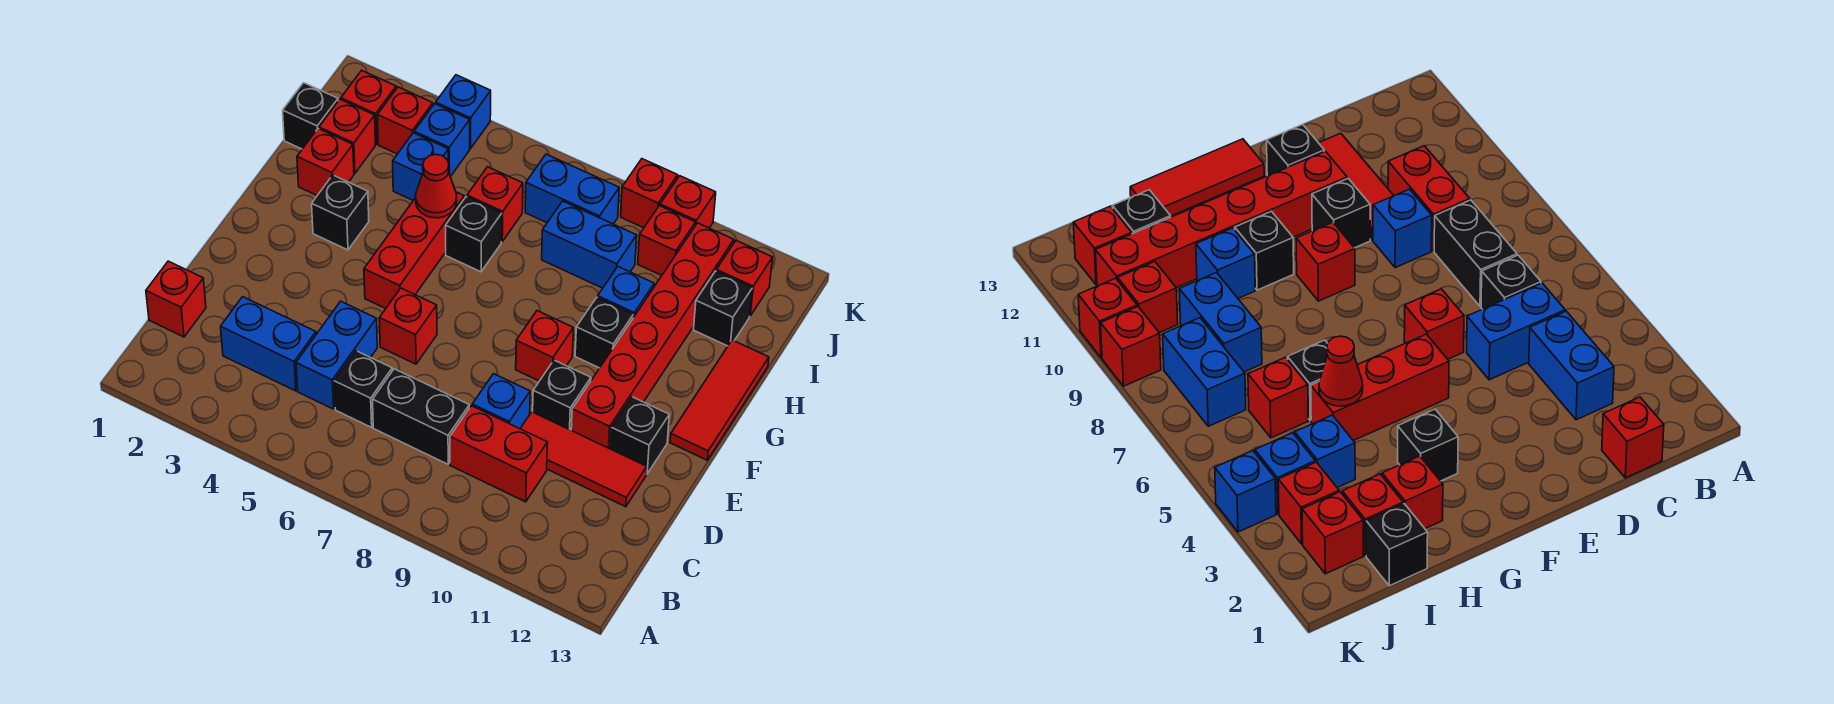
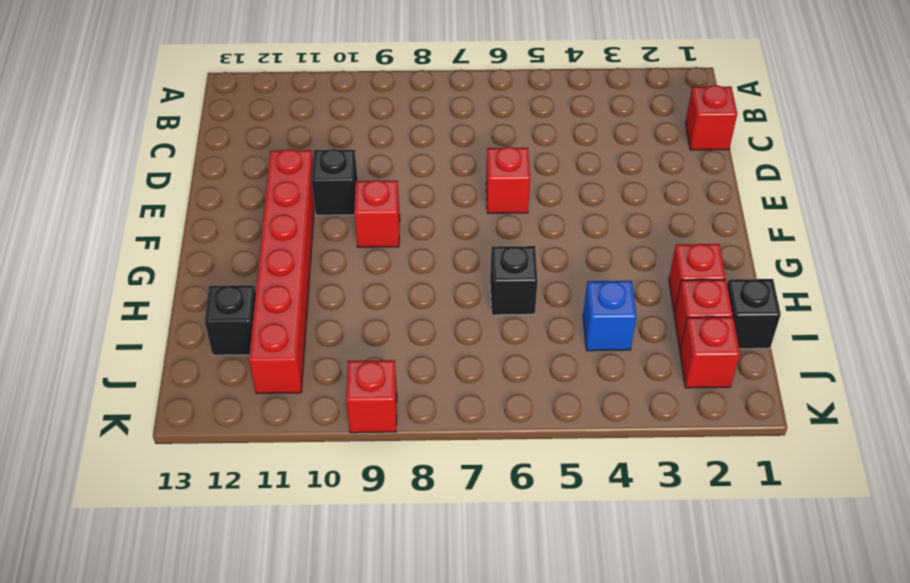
none -> blue 1x2 brick [221,297,316,391]
none -> blue 1x2 brick [296,301,377,409]
none -> black 1x1 brick [334,351,392,427]
none -> black 1x2 brick [373,369,469,464]

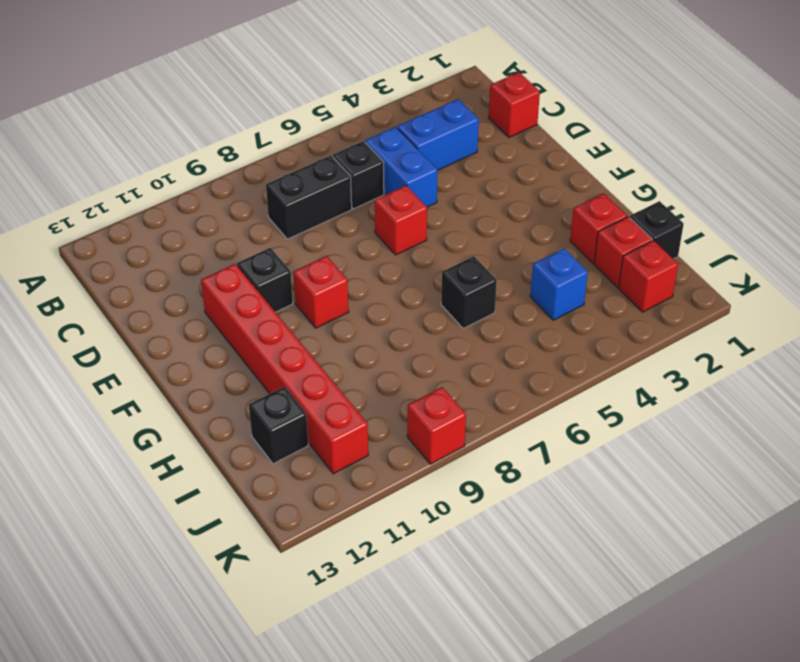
none -> red 1x2 brick [450,406,547,502]
none -> blue 1x1 brick [472,374,530,429]
none -> red 1x3 tile [520,412,647,507]
none -> black 1x1 brick [610,397,669,474]

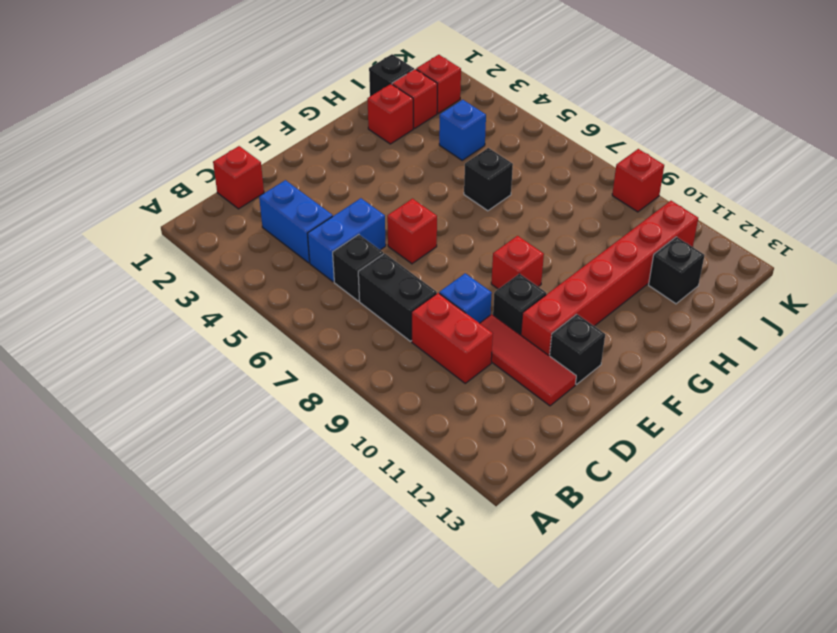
none -> red 1x3 brick [364,192,464,309]
none -> red 1x3 tile [670,340,769,460]
none -> black 1x1 brick [312,175,369,250]
none -> black 1x1 brick [575,297,633,368]

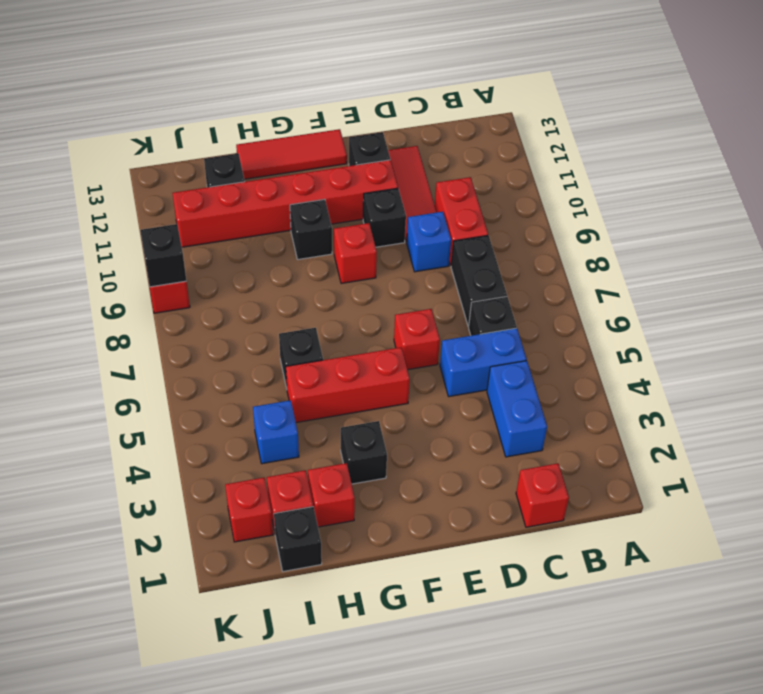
black 1x1 brick [140,224,186,287] -> none
none -> blue 1x1 brick [598,267,654,318]
none -> red 1x1 brick [467,167,523,241]
none -> blue 1x2 brick [542,201,637,288]
none -> red 1x1 brick [377,87,433,154]

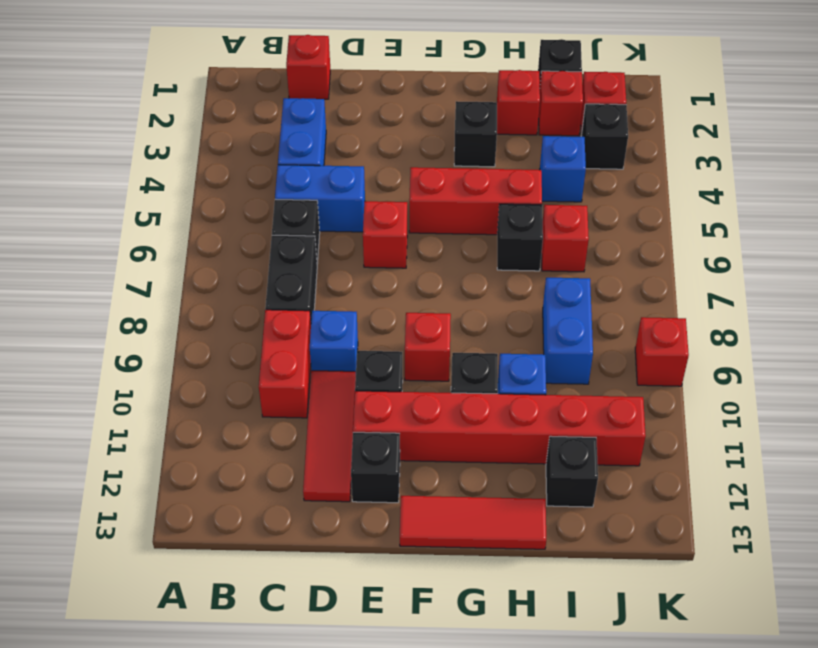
black 1x1 brick [581,104,628,169] -> red 1x1 brick [377,87,433,154]
none -> blue 1x1 brick [414,104,470,177]
none -> blue 1x2 brick [525,154,619,224]
none -> red 1x1 brick [638,206,695,275]
none -> red 1x1 brick [716,241,773,316]

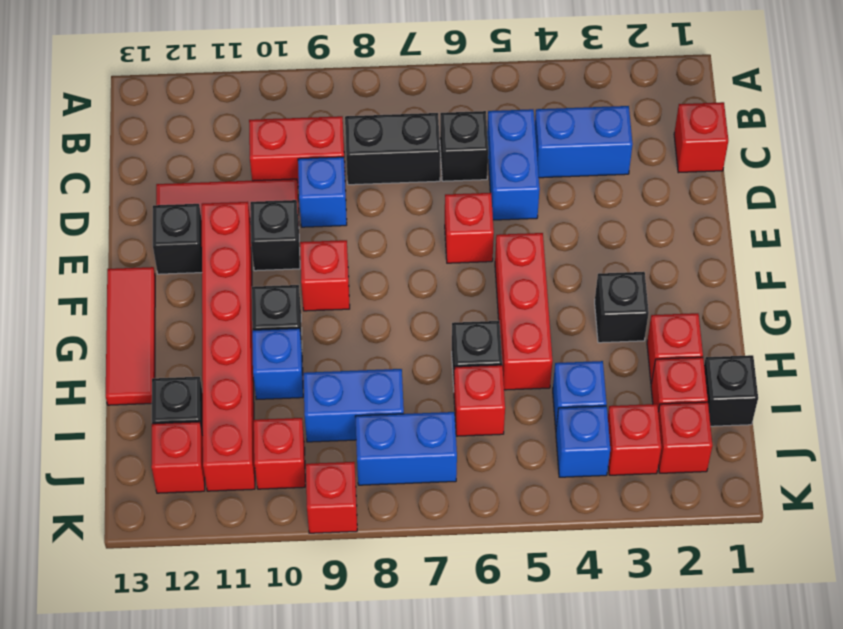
none -> blue 1x1 brick [436,75,491,149]
none -> red 1x1 brick [660,176,716,228]
none -> red 1x1 cone [416,154,457,218]

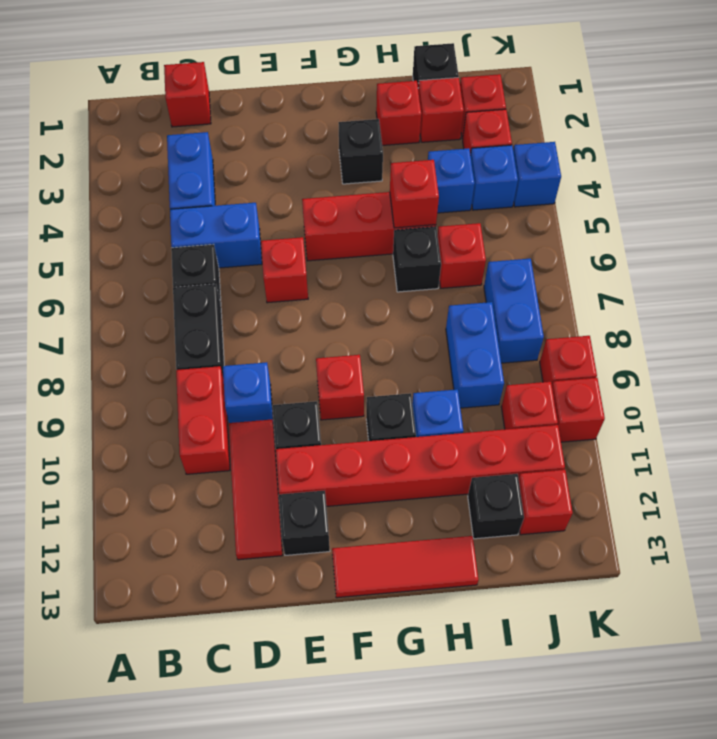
red 1x1 brick [390,160,439,228] -> red 1x1 cone [416,154,457,218]

